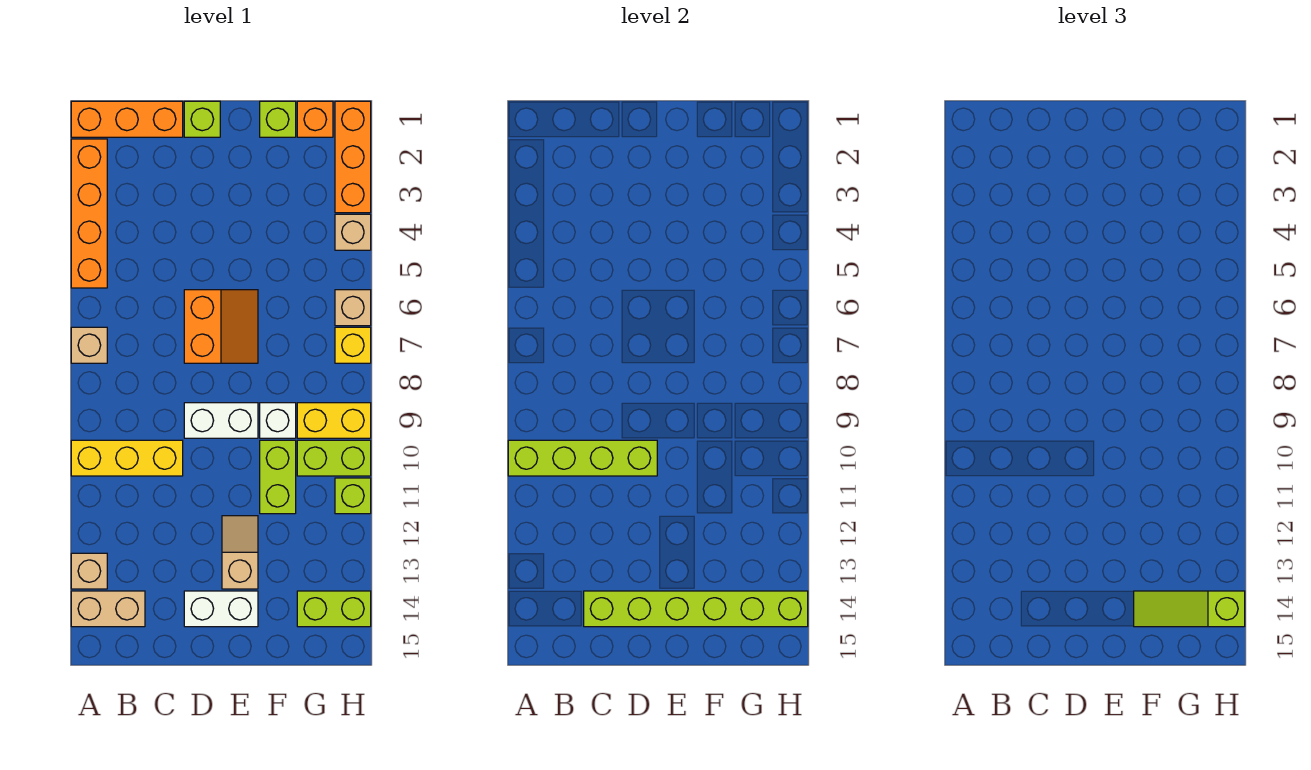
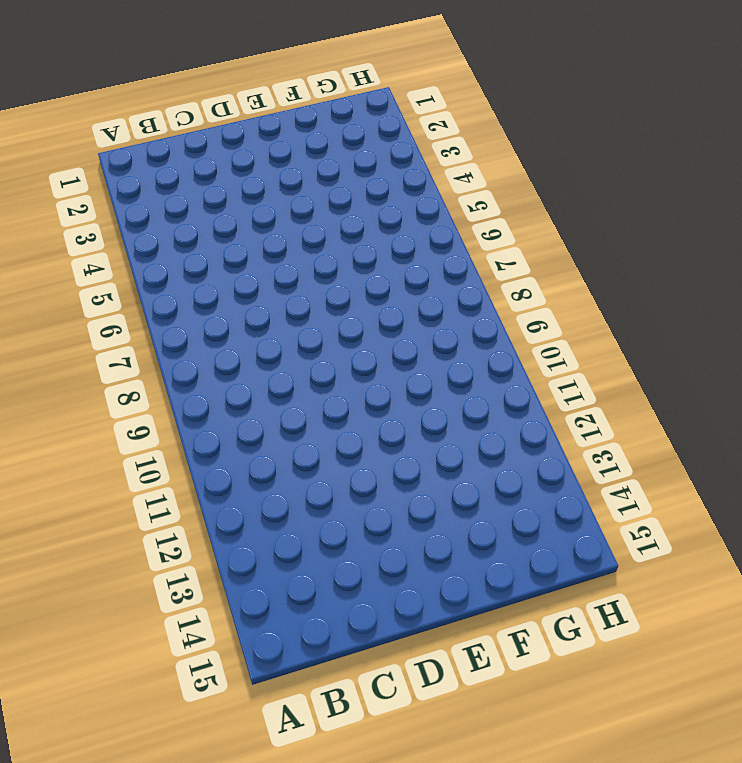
none -> orange 1x3 brick [71,101,183,137]
none -> orange 1x4 brick [71,139,107,288]
none -> tan 1x1 brick [71,327,107,363]

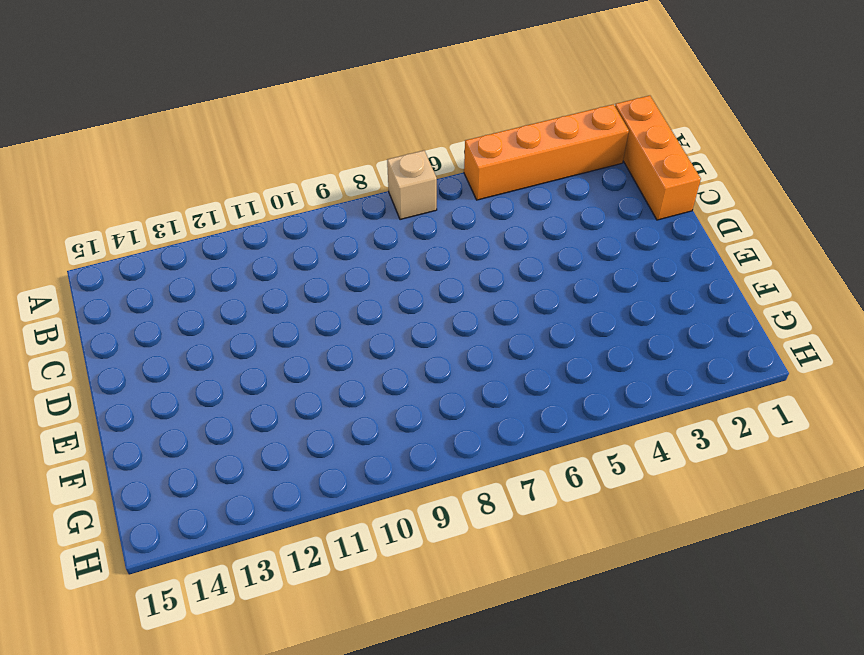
none -> yellow 1x3 brick [71,440,183,476]
none -> tan 1x1 brick [71,553,107,589]
none -> tan 1x2 brick [71,591,145,627]

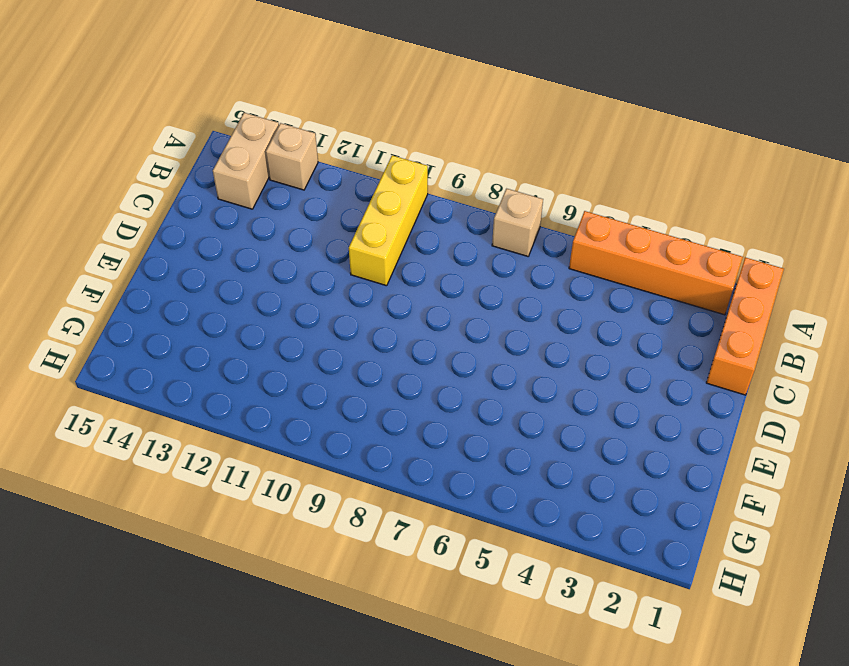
none -> lime 1x1 brick [184,101,220,137]
none -> orange 2x2 slope [184,290,258,363]
none -> white 1x2 brick [184,403,258,438]

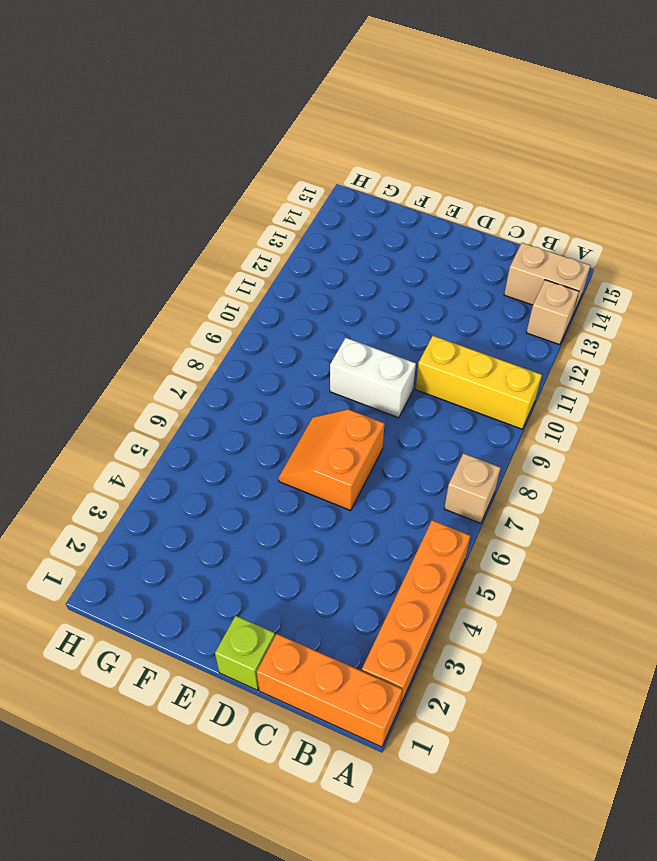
none -> white 1x2 brick [184,591,258,627]
none -> tan 1x2 slope [222,516,258,589]
none -> lime 1x1 brick [260,101,296,137]

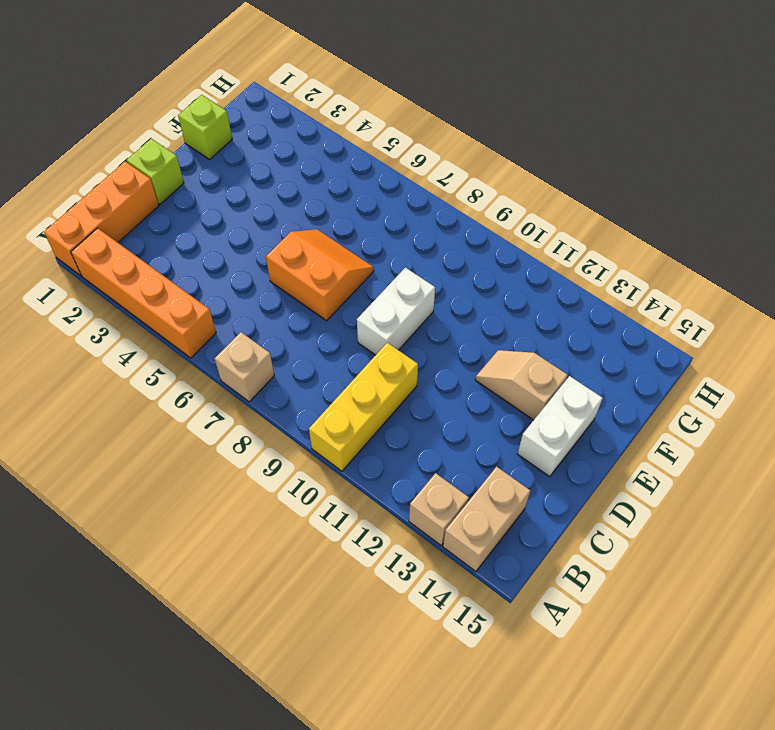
none -> white 1x1 brick [260,403,296,438]
none -> lime 1x2 brick [260,440,296,514]
none -> orange 1x1 brick [297,101,333,137]

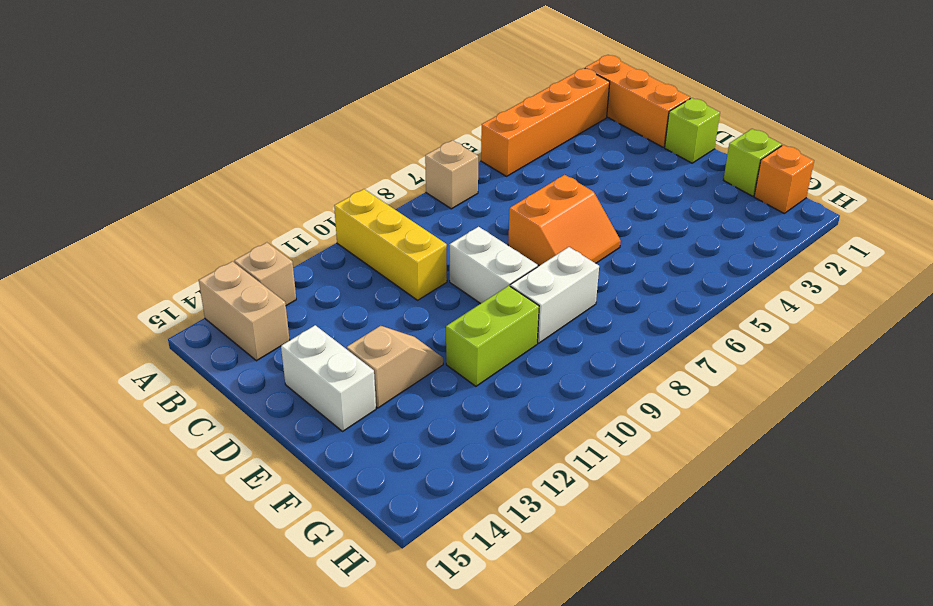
white 1x2 brick [510,247,599,343] -> white 1x1 brick [260,403,296,438]
none -> yellow 1x2 brick [297,403,371,438]
none -> lime 1x2 brick [297,440,371,476]
none -> lime 1x2 brick [297,591,371,627]

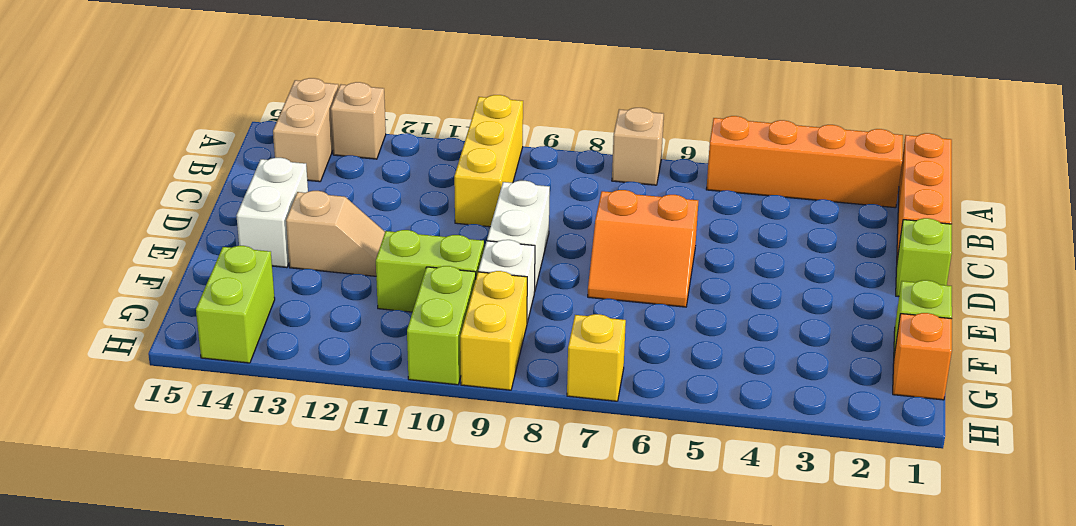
none -> orange 1x3 brick [335,101,371,213]
none -> tan 1x1 brick [335,214,371,250]
none -> tan 1x1 brick [335,290,371,326]

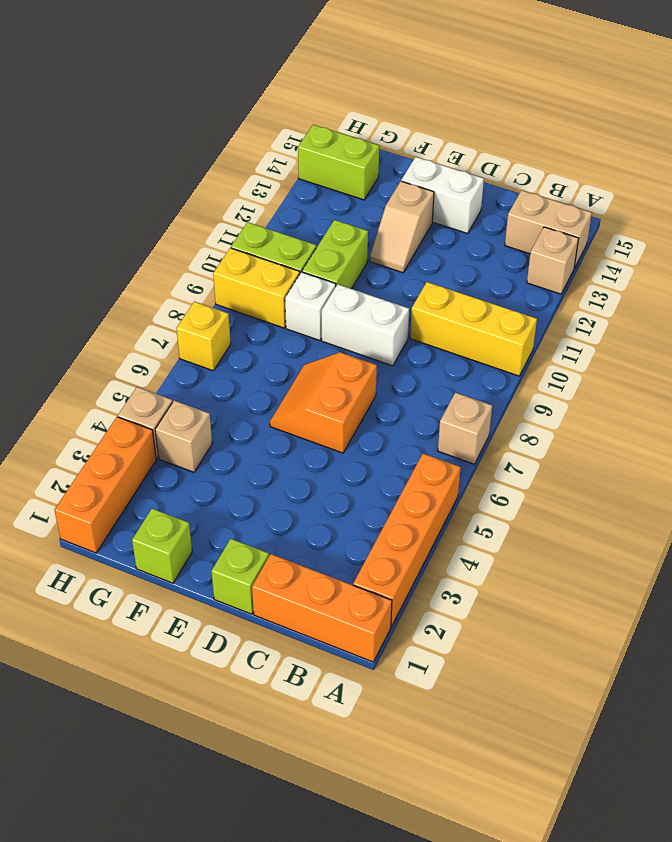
tan 1x1 brick [155,401,212,472] -> tan 1x1 brick moved to [335,290,371,326]
none -> orange 1x1 brick [297,101,333,137]
none -> lime 1x1 brick [335,478,371,514]
none -> lime 1x4 brick [508,440,657,476]

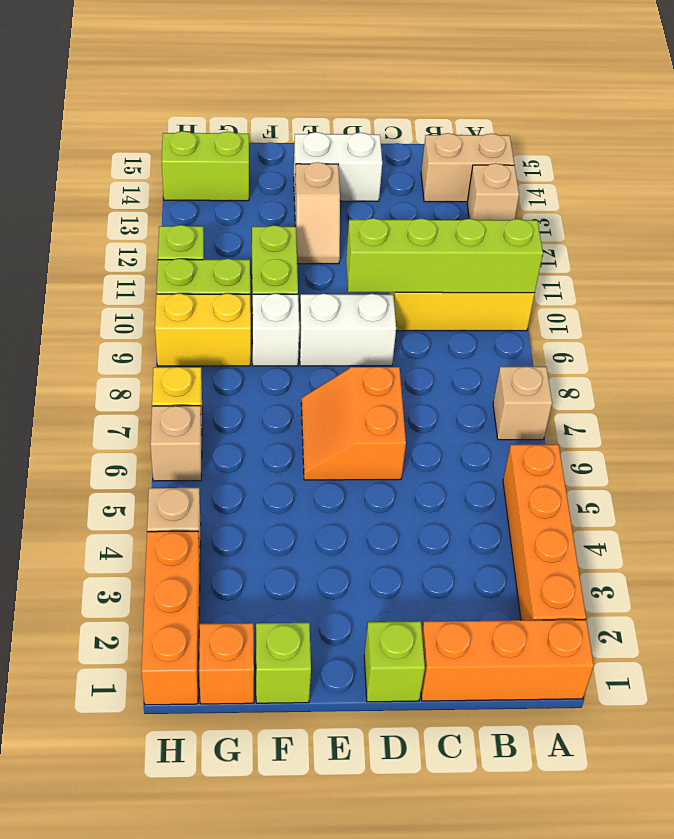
none -> lime 1x6 brick [584,591,808,627]
none -> lime 1x3 slope [1134,591,1245,627]

